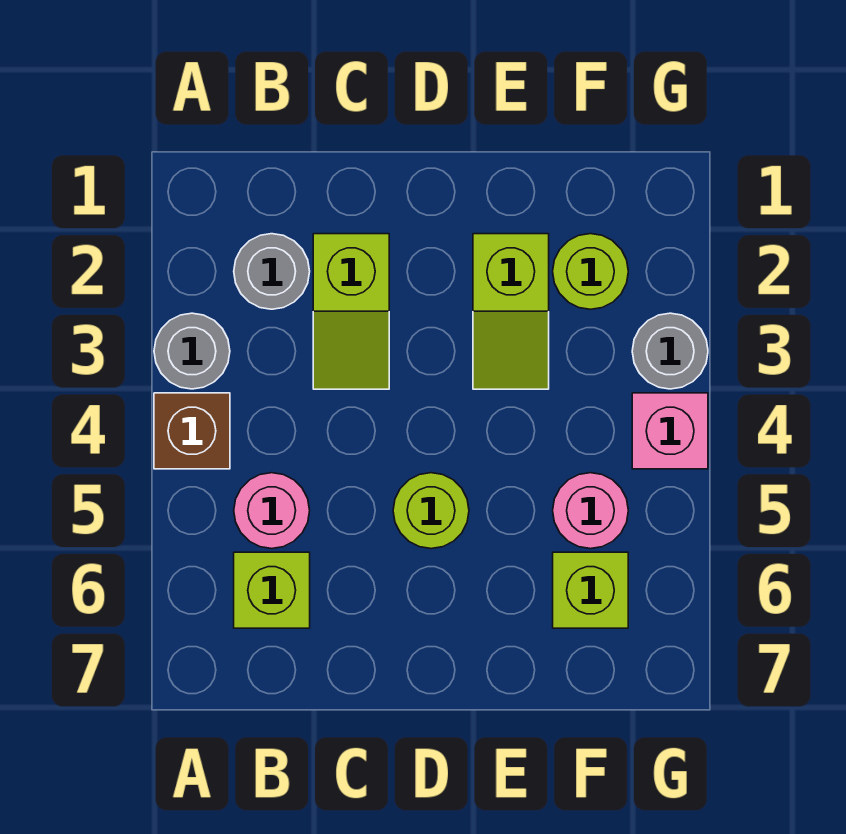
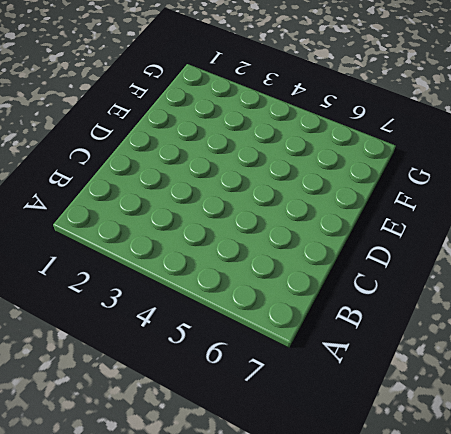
none -> grey 1x1 round brick [154,313,230,389]
none -> brown 1x1 brick [154,393,230,469]
none -> grey 1x1 round brick [234,234,310,309]

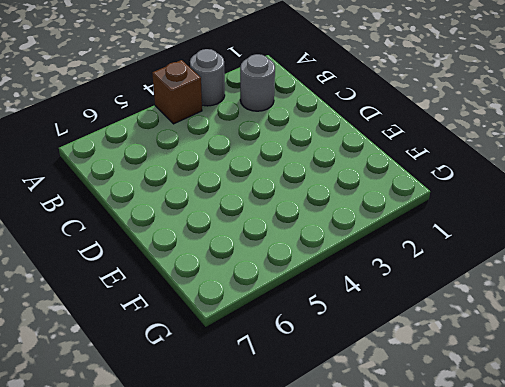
none -> pink 1x1 round brick [234,473,310,549]
none -> lime 1x1 brick [234,552,310,628]
none -> lime 1x2 slope [313,234,389,389]

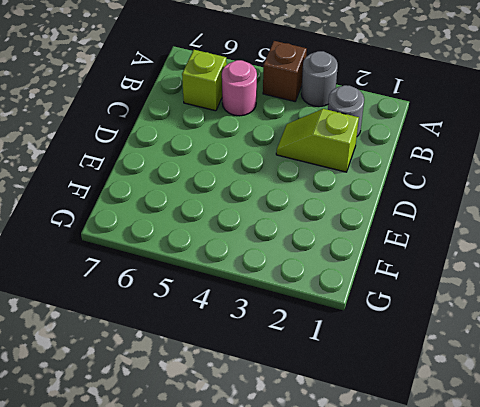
none -> lime 1x1 round brick [393,473,469,549]
none -> lime 1x2 slope [473,234,549,389]
none -> lime 1x1 round brick [553,234,628,309]

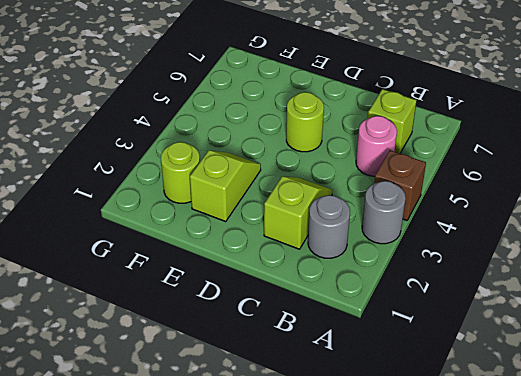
none -> pink 1x1 round brick [553,473,628,549]
none -> lime 1x1 brick [553,552,628,628]
none -> grey 1x1 round brick [632,313,708,389]

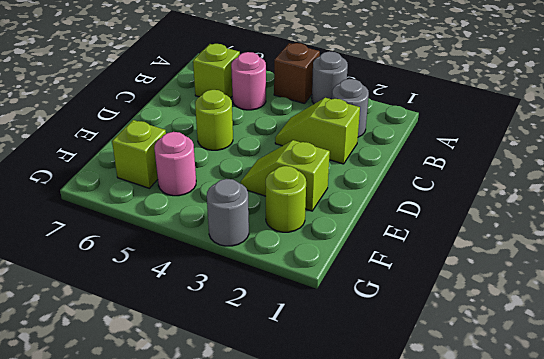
none -> pink 1x1 brick [632,393,708,469]

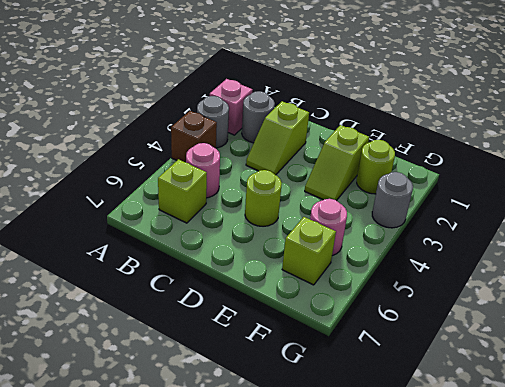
pink 1x1 brick [210,79,252,135] -> pink 1x1 brick moved to [632,393,708,469]

